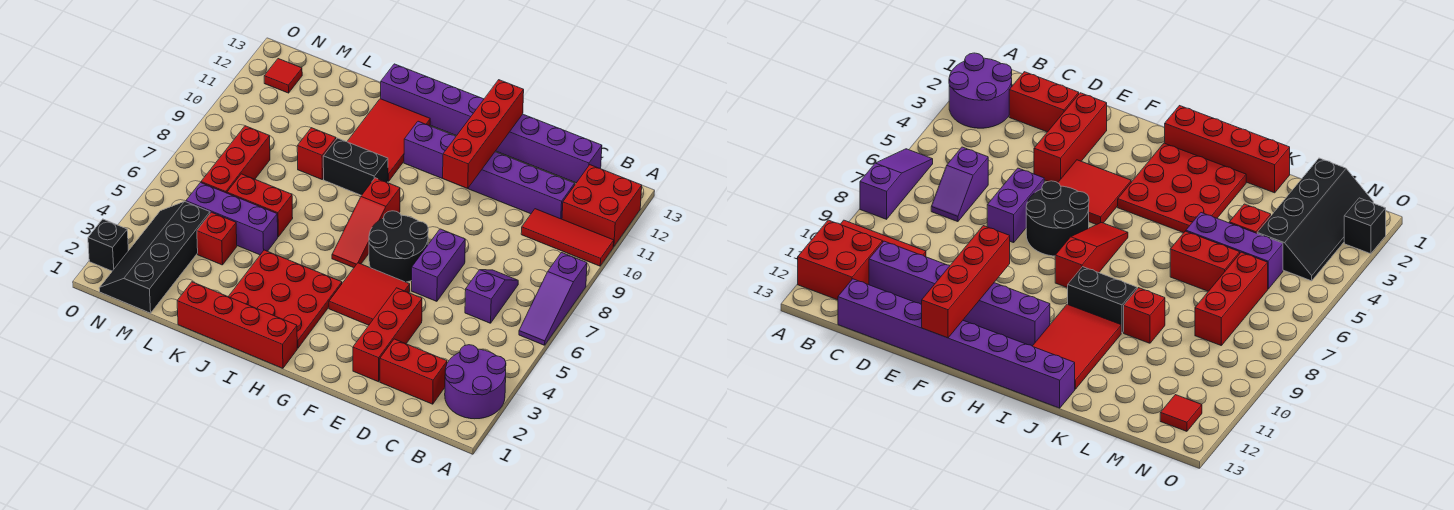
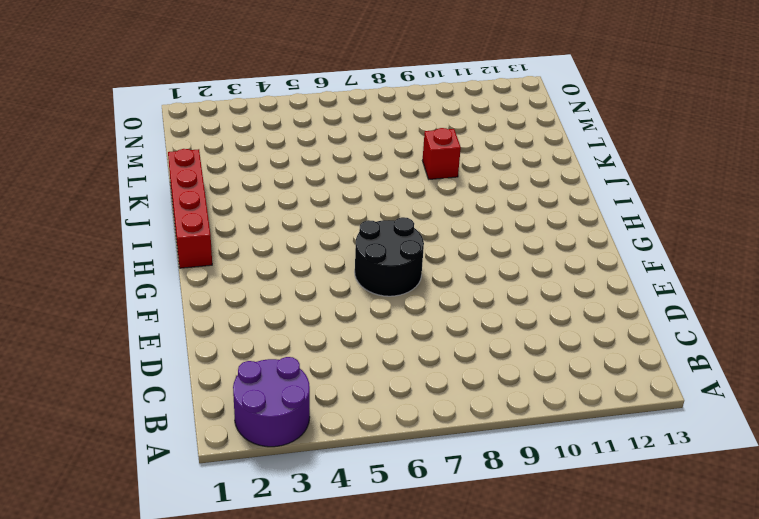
none -> purple 1x3 slope [519,253,587,345]
none -> red 1x3 tile [521,209,614,266]
none -> red 2x2 brick [562,165,642,247]

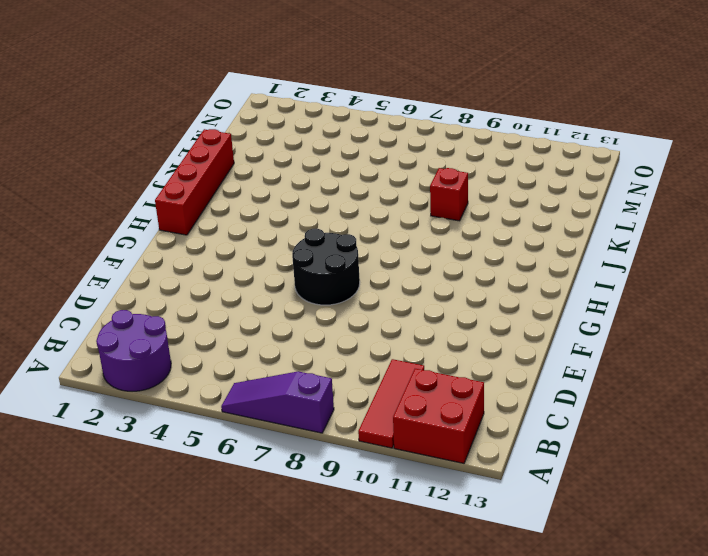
none -> red 1x2 brick [380,339,447,404]
none -> purple 1x2 slope [465,270,518,323]
none -> purple 1x6 brick [404,121,575,219]

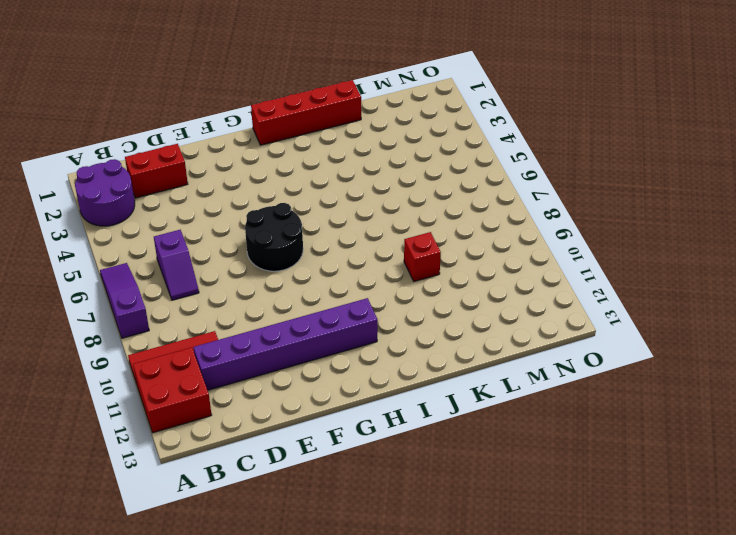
none -> purple 1x8 brick [381,64,602,183]
none -> red 1x3 brick [353,288,422,382]
none -> purple 1x2 brick [412,229,465,301]

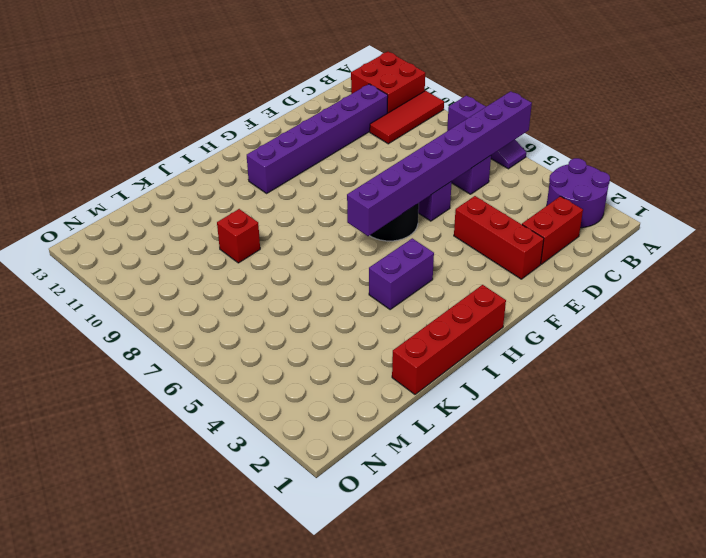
purple 1x8 brick [347,91,532,236] -> purple 1x8 brick moved to [381,64,602,183]
purple 1x2 brick [369,238,434,310] -> red 3x3 plate [228,250,342,348]
none -> red 2x2 tile [329,263,410,325]
none -> red 1x3 slope [332,178,400,268]
none -> black 1x2 brick [323,138,388,195]

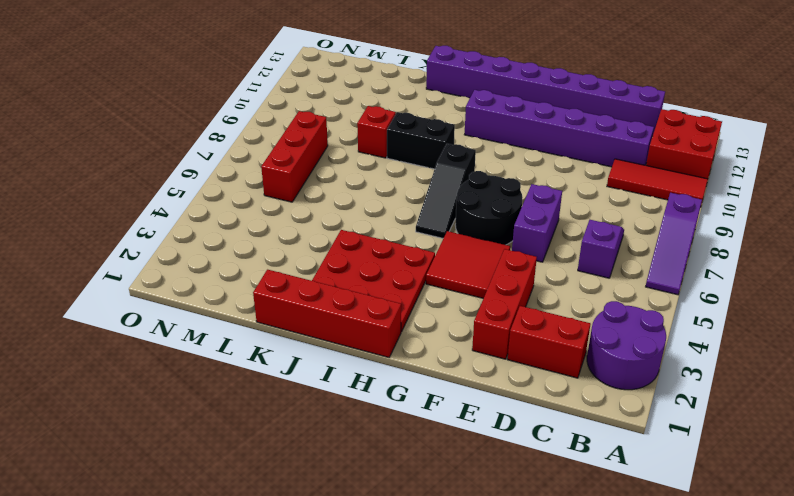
black 1x3 slope [416,144,476,238] -> red 1x3 slope [332,178,400,268]
none -> red 2x3 tile [347,99,430,181]
none -> purple 1x3 brick [186,182,278,255]
none -> red 1x2 brick [227,174,293,237]

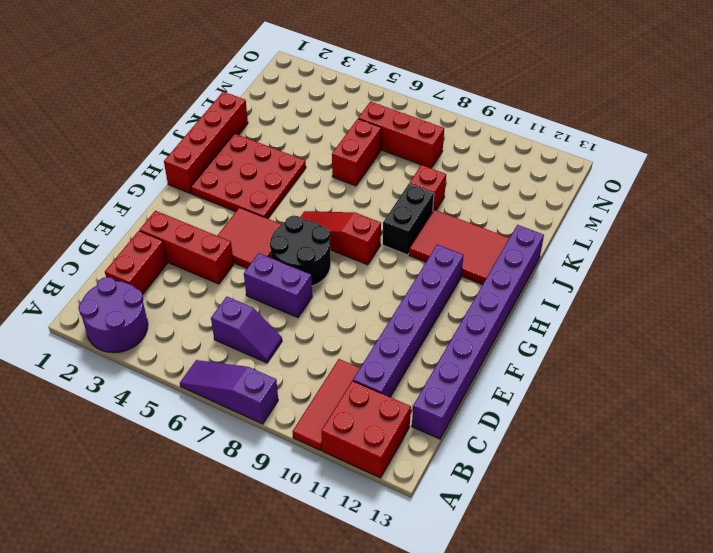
none -> purple 1x3 brick [186,182,278,255]
none -> red 1x1 brick [197,212,237,265]
none -> black 2x4 slope [99,201,210,313]

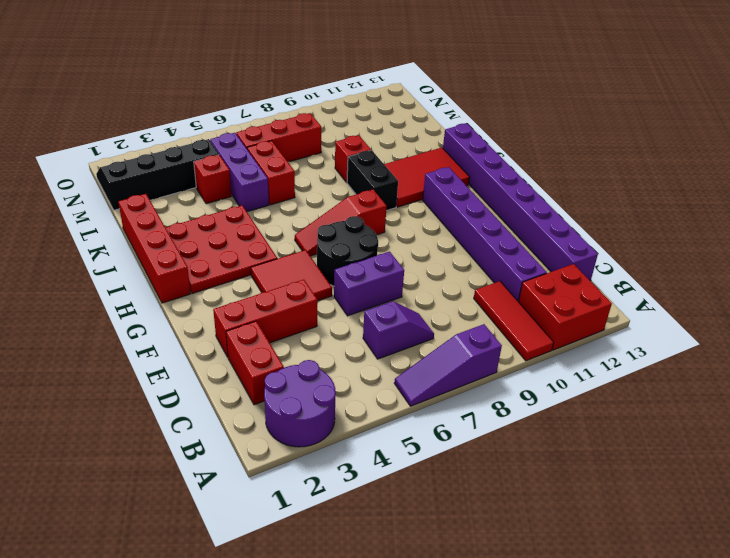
none -> red 1x1 tile [264,59,302,93]
none -> black 1x1 brick [88,219,128,271]
none -> red 1x4 brick [443,80,524,188]

